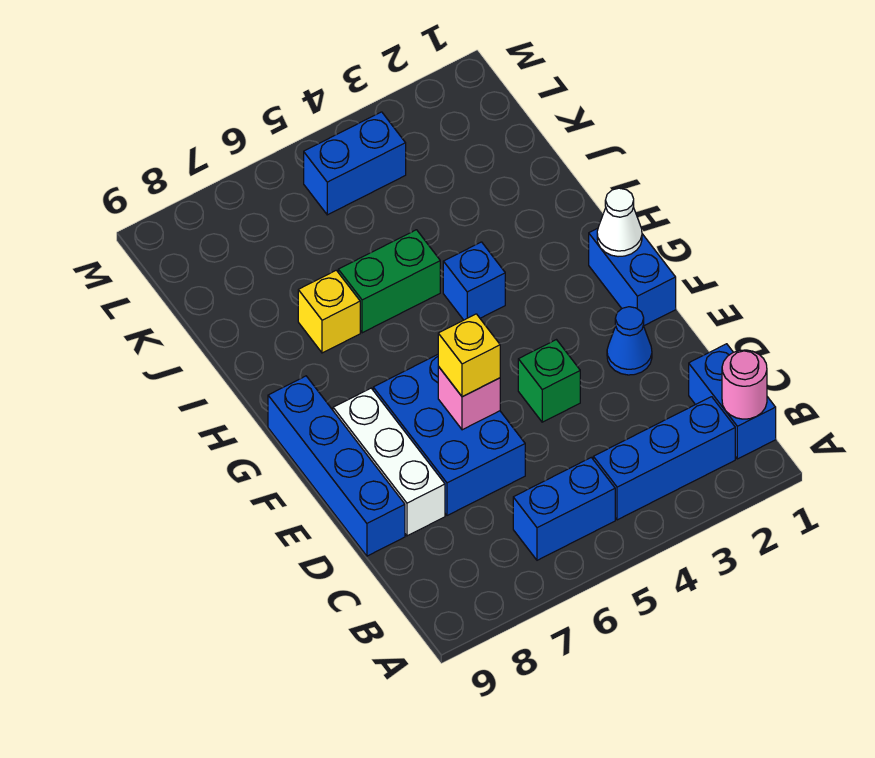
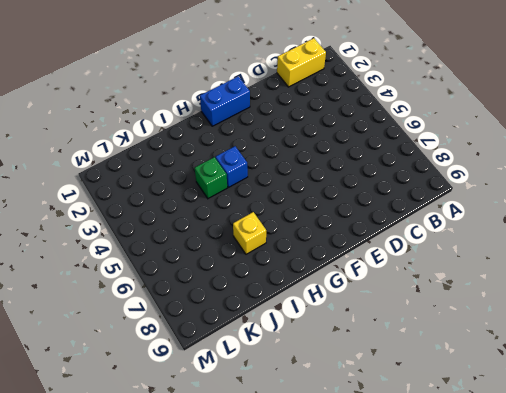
yellow 1x2 brick [277,38,326,87] -> blue 1x2 brick [689,344,776,459]
green 1x1 brick [195,157,227,198] -> green 1x1 brick moved to [518,340,580,422]
none -> blue 1x3 brick [593,397,735,520]
none -> blue 1x2 brick [513,457,615,560]
none -> blue 2x3 brick [373,355,525,516]

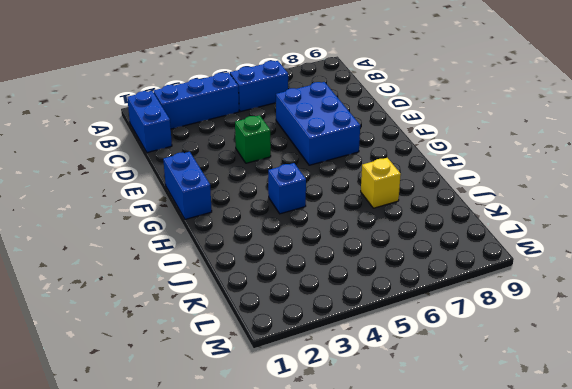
none -> white 1x3 brick [333,388,445,536]
none -> blue 1x4 brick [268,376,405,556]
none -> blue 1x1 cone [607,307,652,375]

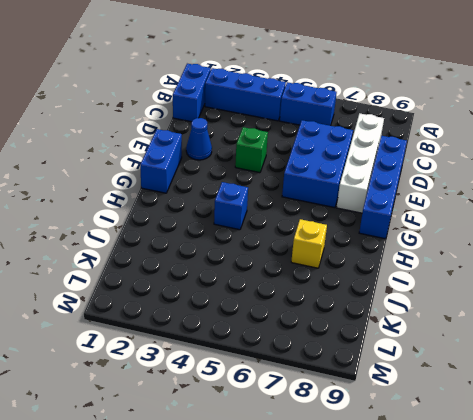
white 1x4 brick [337,113,384,213] -> white 1x3 brick [333,388,445,536]
none -> green 1x2 brick [338,230,440,333]
none -> blue 1x2 brick [304,112,406,215]
none -> pink 1x1 round brick [722,350,767,419]

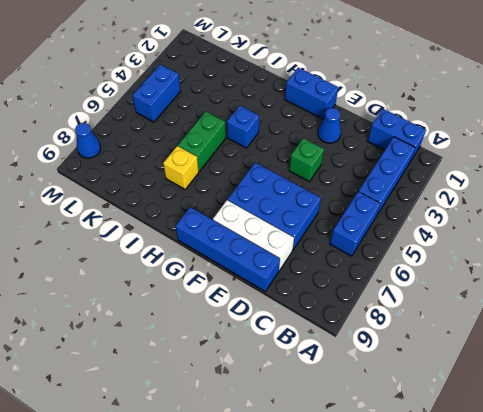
blue 1x1 cone [75,123,101,158] -> none
none -> pink 1x1 round brick [722,350,767,419]
none -> pink 1x1 brick [438,367,500,430]
none -> white 1x1 cone [597,188,642,257]

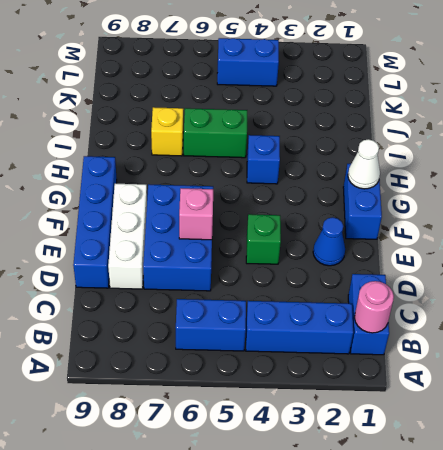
none -> yellow 1x1 brick [438,314,500,397]

